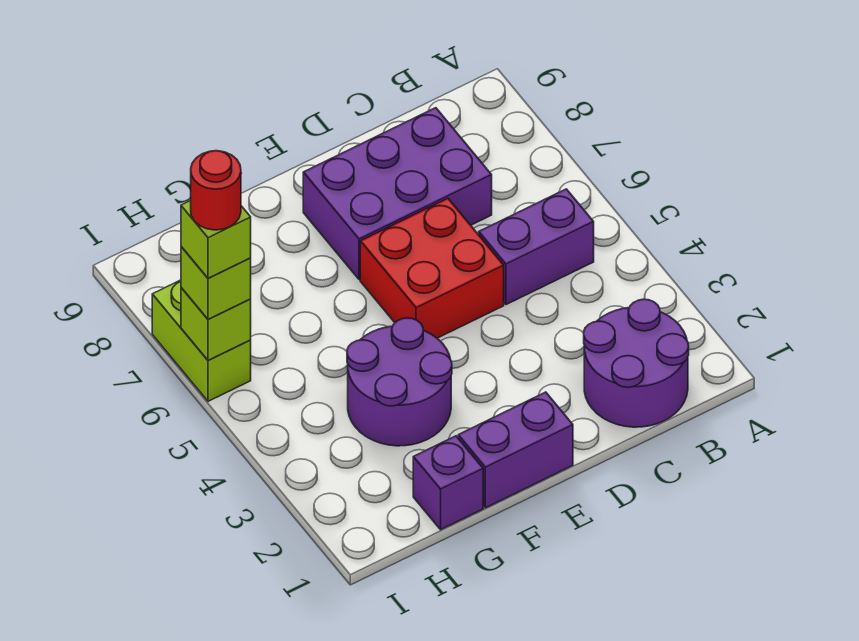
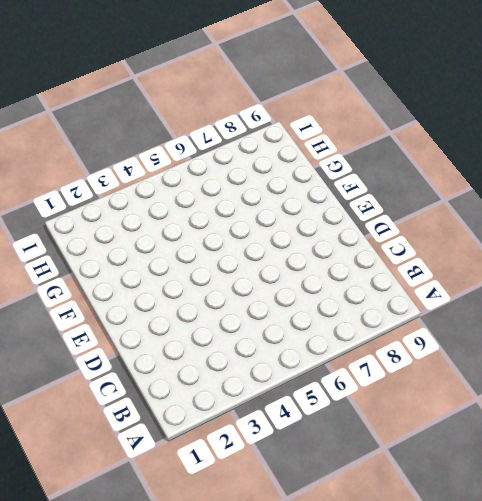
none -> purple 2x2 round brick [584,299,689,427]
none -> purple 1x2 brick [479,189,594,305]
none -> purple 2x3 brick [303,108,492,280]

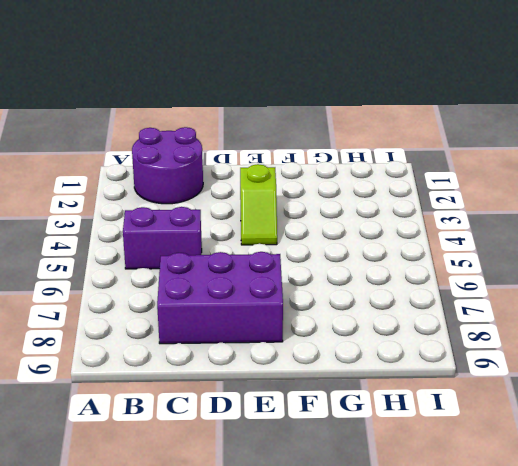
lime 1x2 slope [240,164,277,245] -> none
none -> red 2x2 brick [360,198,504,338]
none -> purple 1x2 brick [458,392,573,508]
none -> purple 2x2 round brick [347,318,452,446]

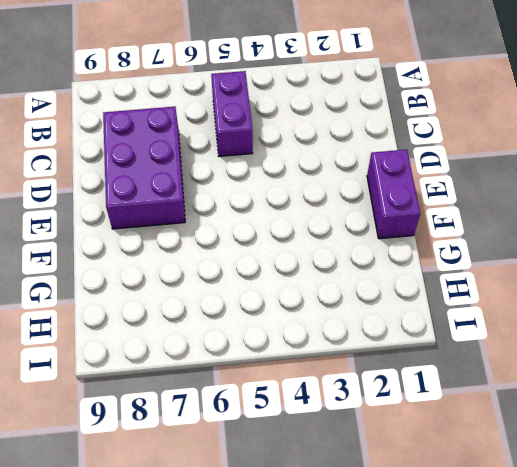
none -> purple 2x2 round brick [584,299,689,427]
none -> red 2x2 brick [360,198,504,338]
none -> purple 2x2 round brick [347,318,452,446]

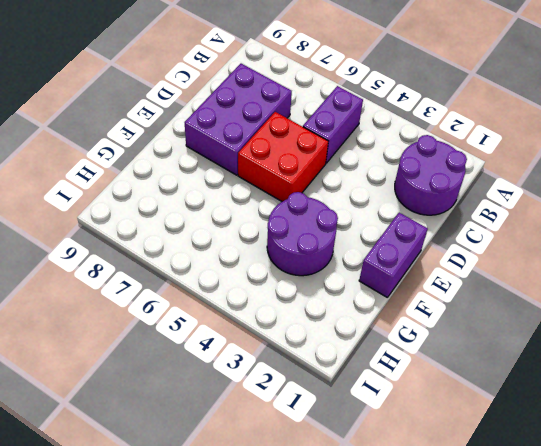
none -> purple 1x1 brick [413,436,483,530]
none -> lime 1x2 brick [152,280,251,401]
none -> lime 1x1 brick [181,288,251,361]

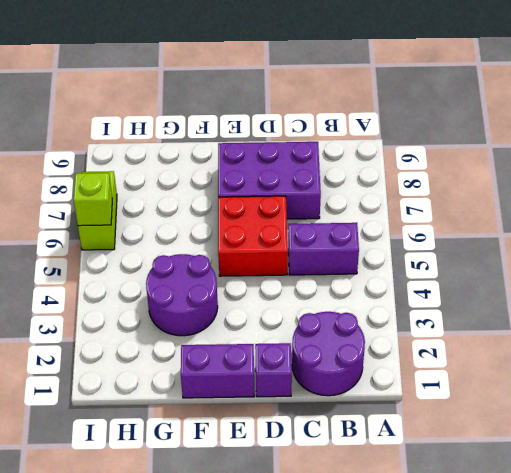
purple 1x1 brick [255,343,292,397] -> purple 1x1 brick moved to [413,436,483,530]
none -> lime 1x1 brick [181,247,251,319]
none -> lime 1x1 brick [181,200,251,278]
none -> red 1x1 round brick [191,151,241,230]

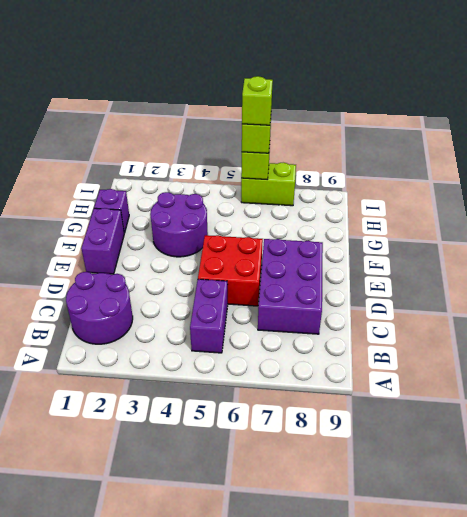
none -> red 1x1 round brick [191,151,241,230]

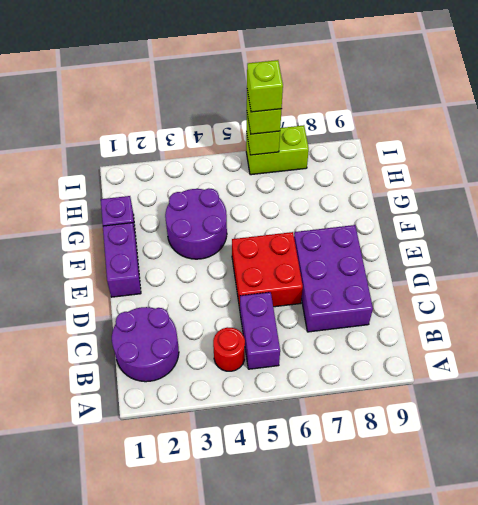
red 1x1 round brick [213,327,245,371] -> red 1x1 round brick moved to [191,151,241,230]

